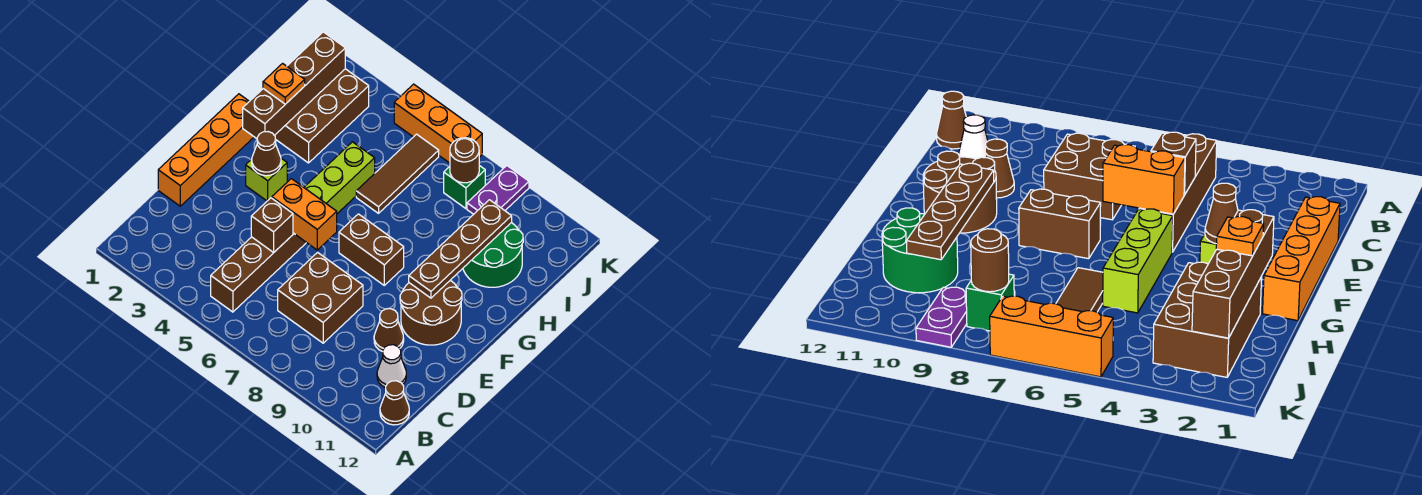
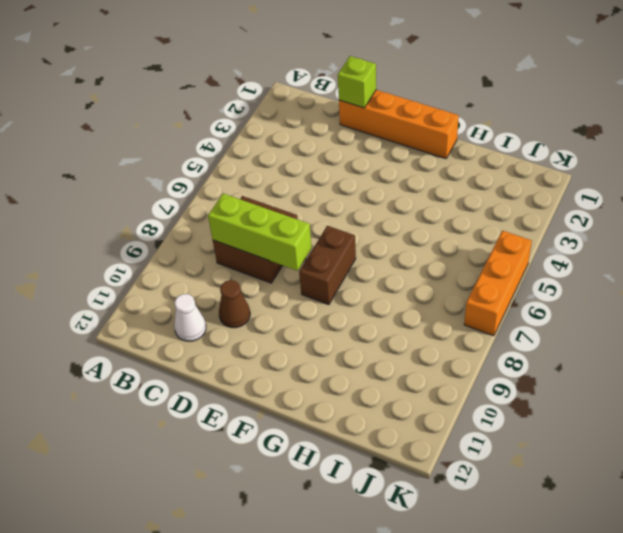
lime 1x3 brick [208,193,312,271] -> lime 1x3 brick moved to [304,142,375,214]
lime 1x1 brick [338,56,376,108] -> lime 1x1 brick moved to [246,158,287,201]
none -> brown 1x4 brick [211,233,306,312]
none -> brown 1x1 cone [380,381,409,425]
none -> brown 2x2 round brick [400,280,462,345]

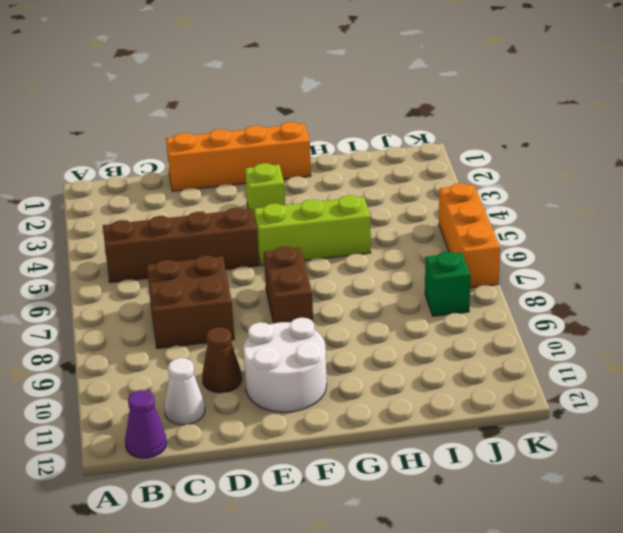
purple 1x1 cone [125,390,167,458] -> brown 1x1 cone [380,381,409,425]
white 2x2 round brick [243,318,327,412] -> brown 2x2 round brick [400,280,462,345]
none -> brown 2x3 brick [275,69,369,163]
none -> brown 1x3 tile [356,134,439,213]
none -> green 2x2 round brick [463,223,523,287]

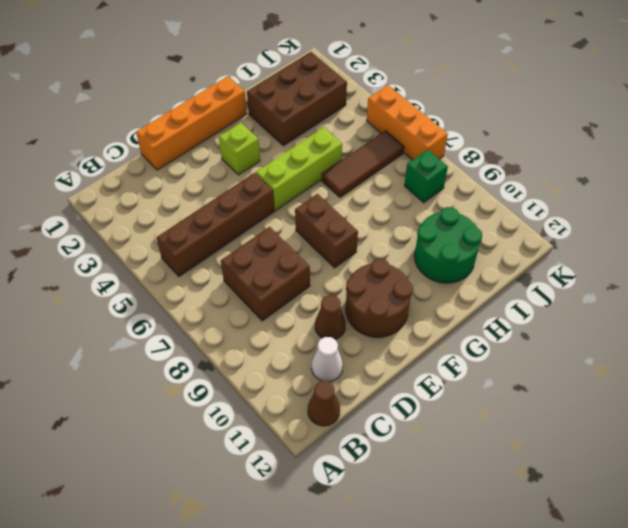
none -> purple 1x2 plate [467,166,529,214]
none -> brown 1x1 brick [251,198,293,253]
none -> orange 1x2 brick [272,179,337,250]

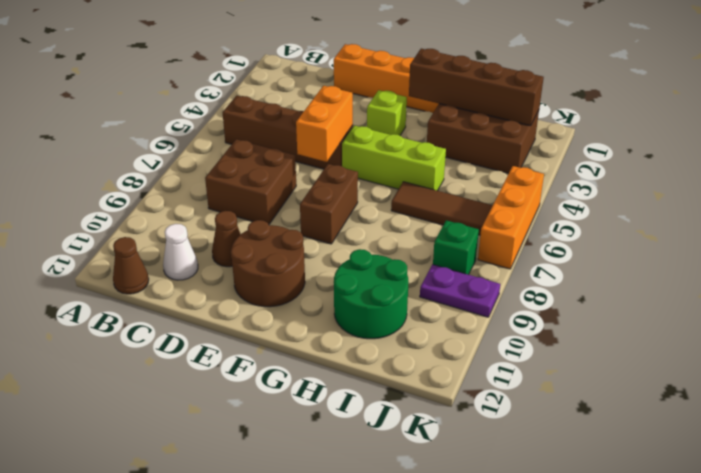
none -> brown 1x1 brick [251,198,293,253]
none -> brown 1x1 cone [252,132,281,176]
none -> brown 1x4 plate [409,200,512,298]

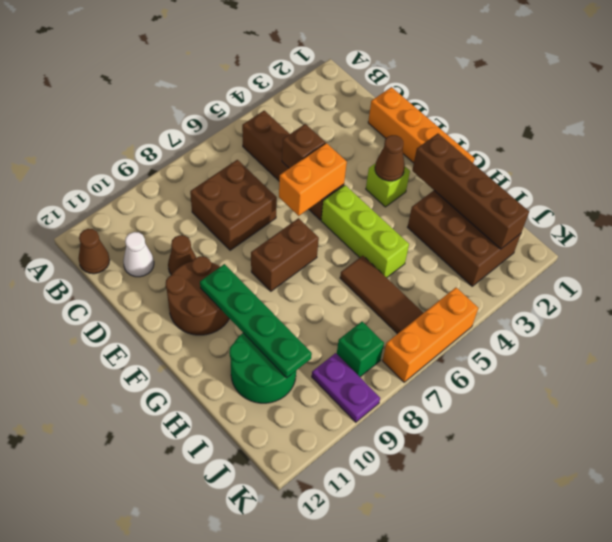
green 1x4 plate [200,264,312,378] -> brown 1x4 plate [409,200,512,298]
none -> brown 1x1 round brick [450,138,479,183]
none -> orange 1x1 plate [263,64,305,104]

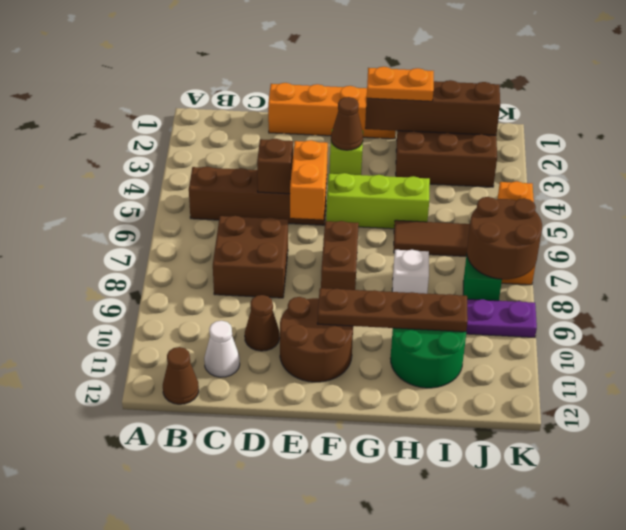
orange 1x2 plate [367,67,434,101] -> orange 1x1 plate [263,64,305,104]
white 1x1 brick [392,250,429,294] -> none
brown 2x2 round brick [467,197,542,279] -> brown 1x1 round brick [450,138,479,183]

